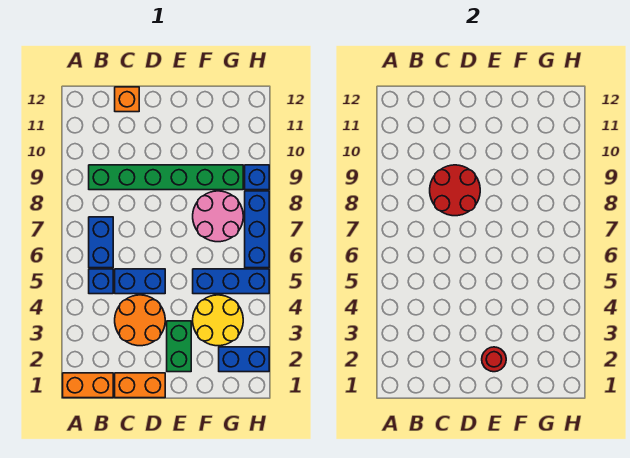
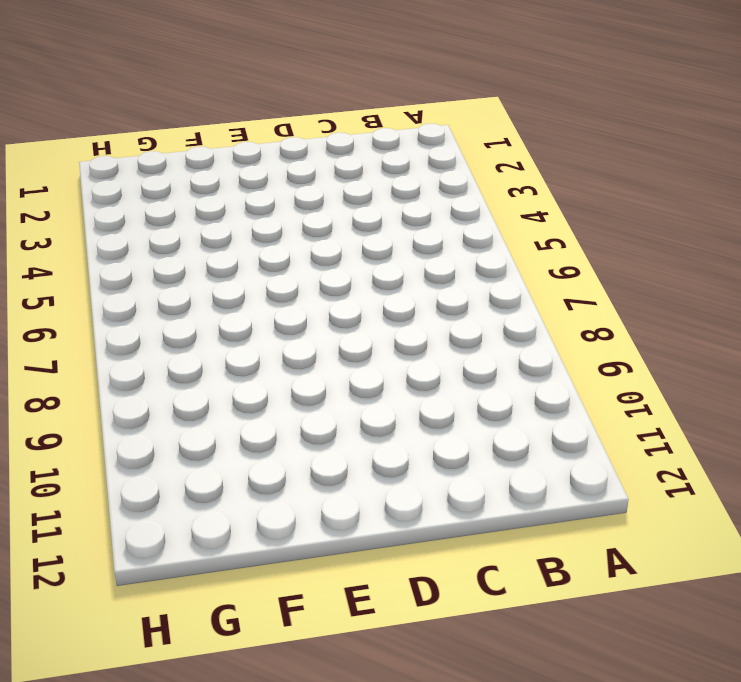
none -> orange 1x2 brick [63,373,113,398]
none -> blue 1x1 brick [89,269,113,294]
none -> blue 1x2 brick [89,217,113,268]

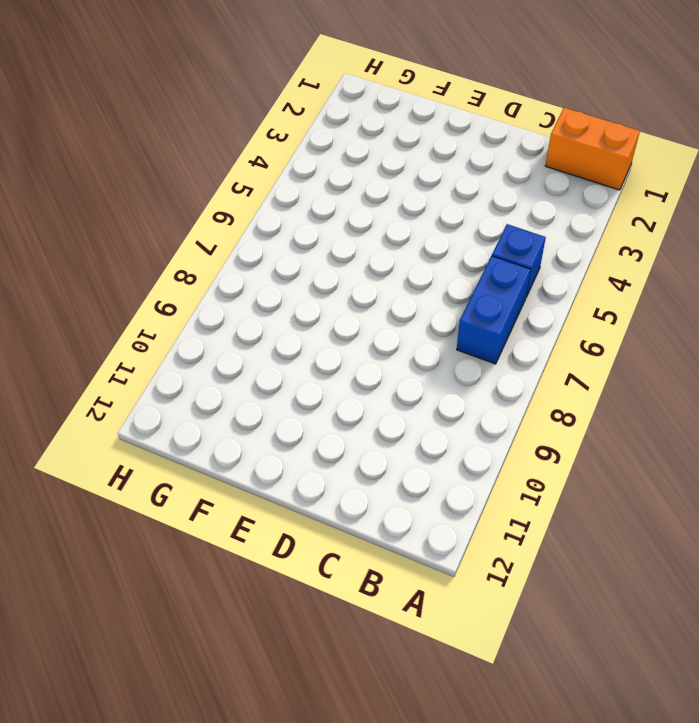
none -> green 1x6 brick [89,165,243,190]
none -> orange 1x2 brick [115,373,165,398]
none -> orange 2x2 round brick [115,295,165,346]

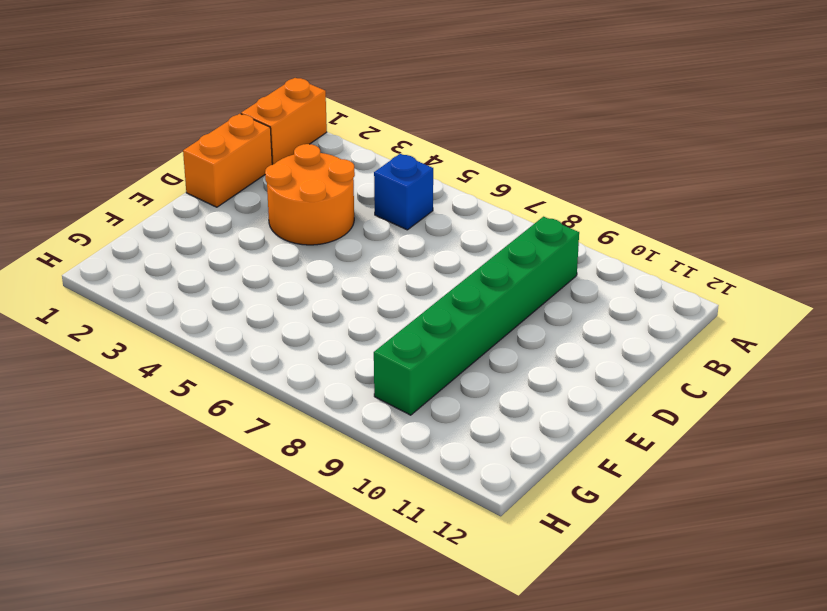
none -> blue 1x2 brick [89,217,113,268]
none -> blue 1x2 brick [115,269,165,294]
none -> orange 1x1 brick [115,87,139,112]

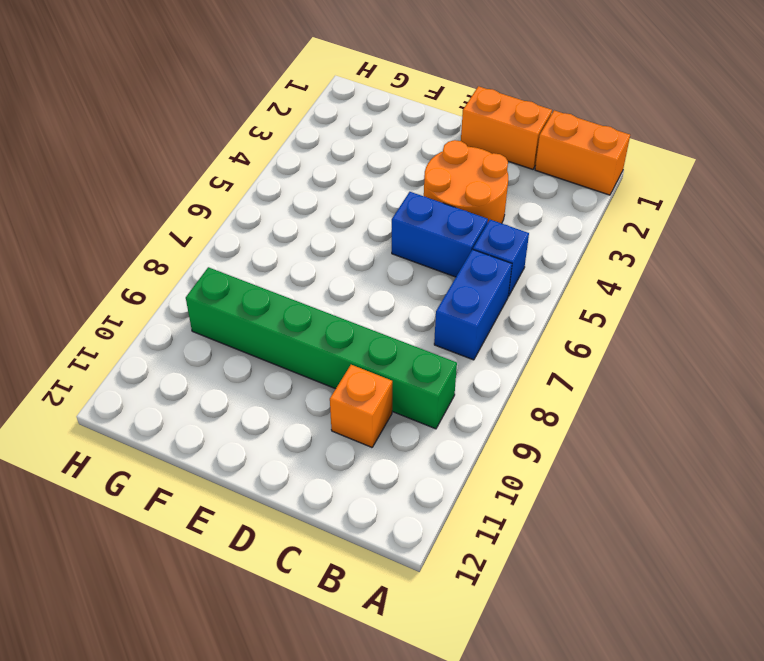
orange 1x1 brick [330,365,392,447] -> orange 1x1 brick moved to [115,87,139,112]
none -> green 1x2 brick [167,321,191,372]
none -> yellow 2x2 round brick [193,295,243,346]
none -> blue 1x3 brick [193,269,269,294]

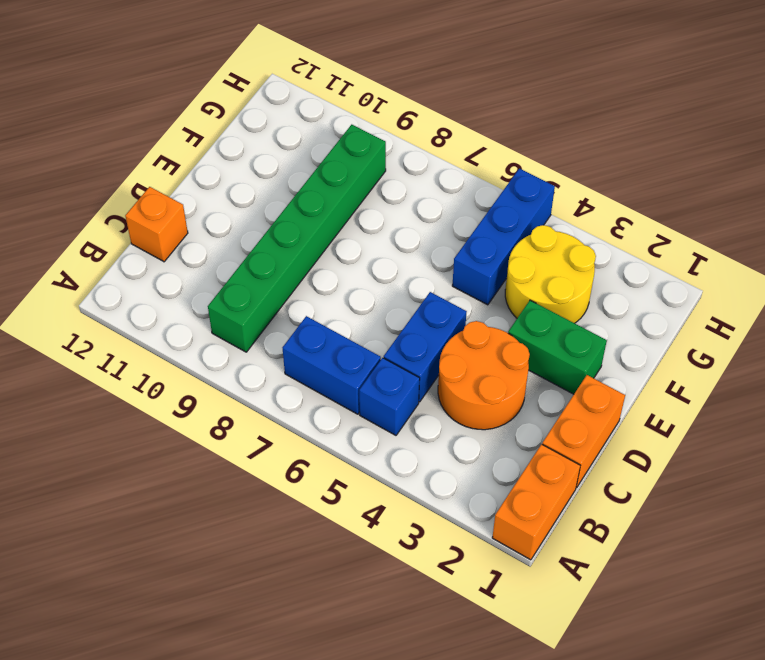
none -> pink 2x2 round brick [193,191,243,242]
none -> blue 1x2 brick [219,347,269,372]
none -> blue 1x3 brick [245,191,269,268]

